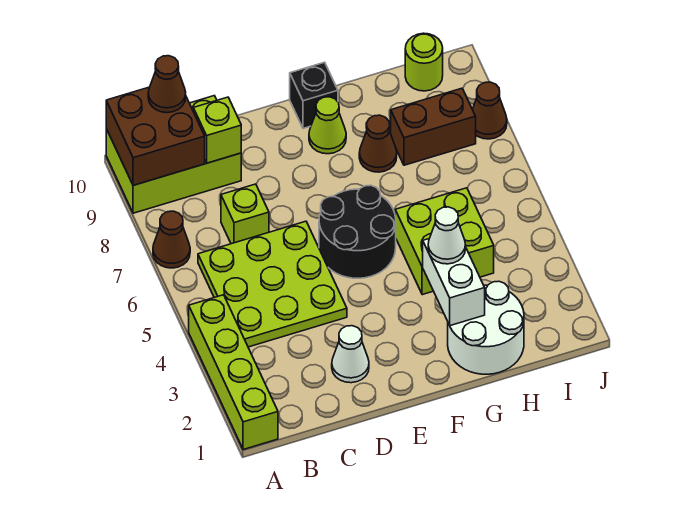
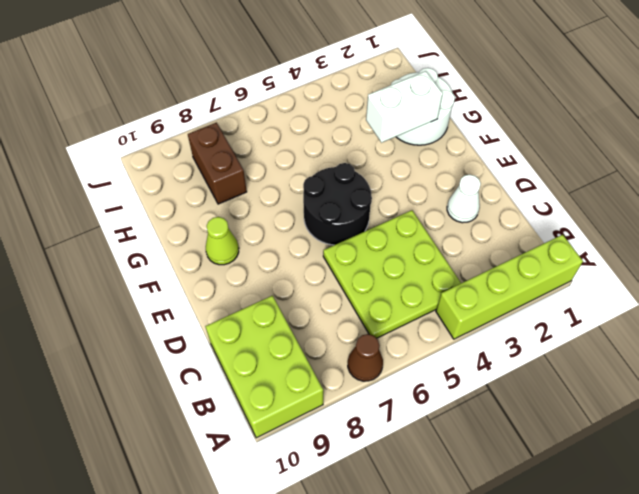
none -> lime 1x1 brick [221,184,269,244]
none -> black 1x1 brick [290,62,338,128]
none -> lime 2x2 brick [395,188,494,295]

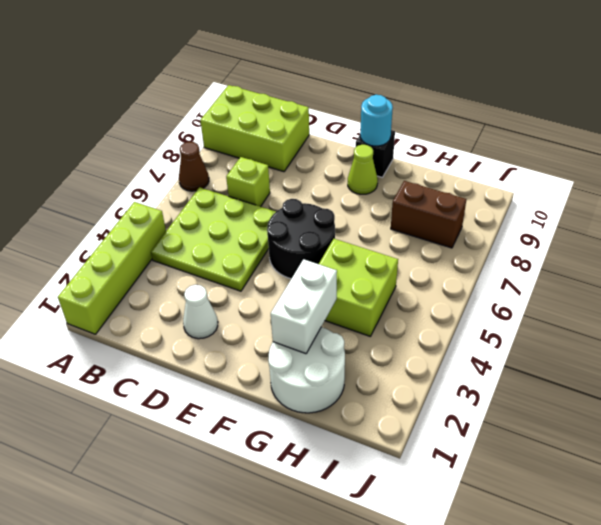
cyan 1x1 round brick [360,95,393,146] -> none
none -> brown 1x1 cone [359,115,397,172]
none -> lime 1x1 round brick [405,33,443,91]
none -> brown 1x1 cone [472,82,507,139]

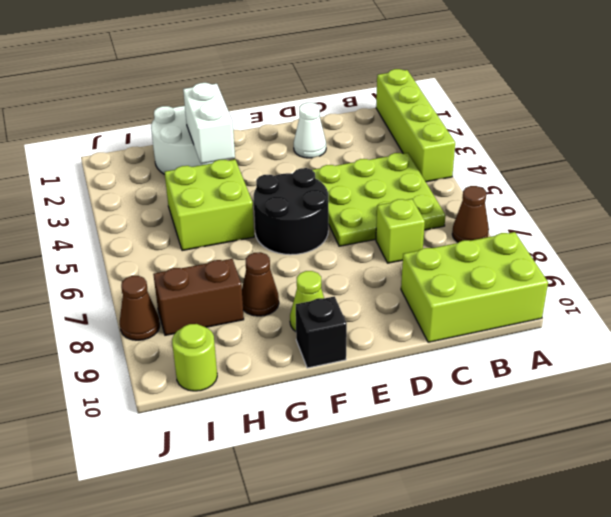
none -> brown 2x2 brick [106,87,205,185]
none -> lime 1x1 brick [193,97,241,163]
none -> brown 1x1 cone [148,56,186,113]

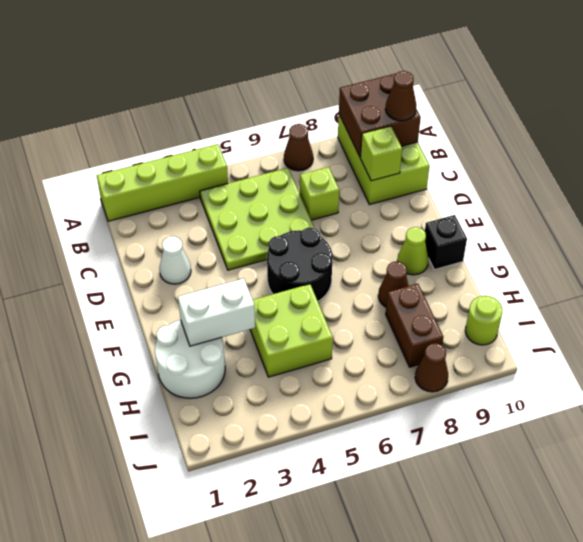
none -> white 1x1 cone [428,207,465,264]

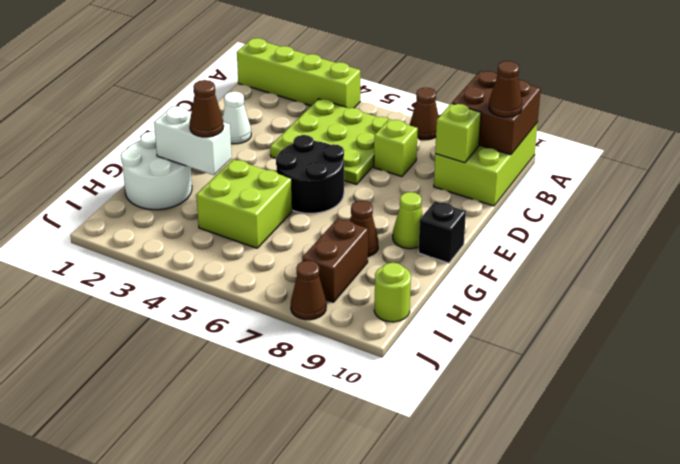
brown 1x1 cone [190,80,224,137] -> white 1x1 cone [428,207,465,264]

